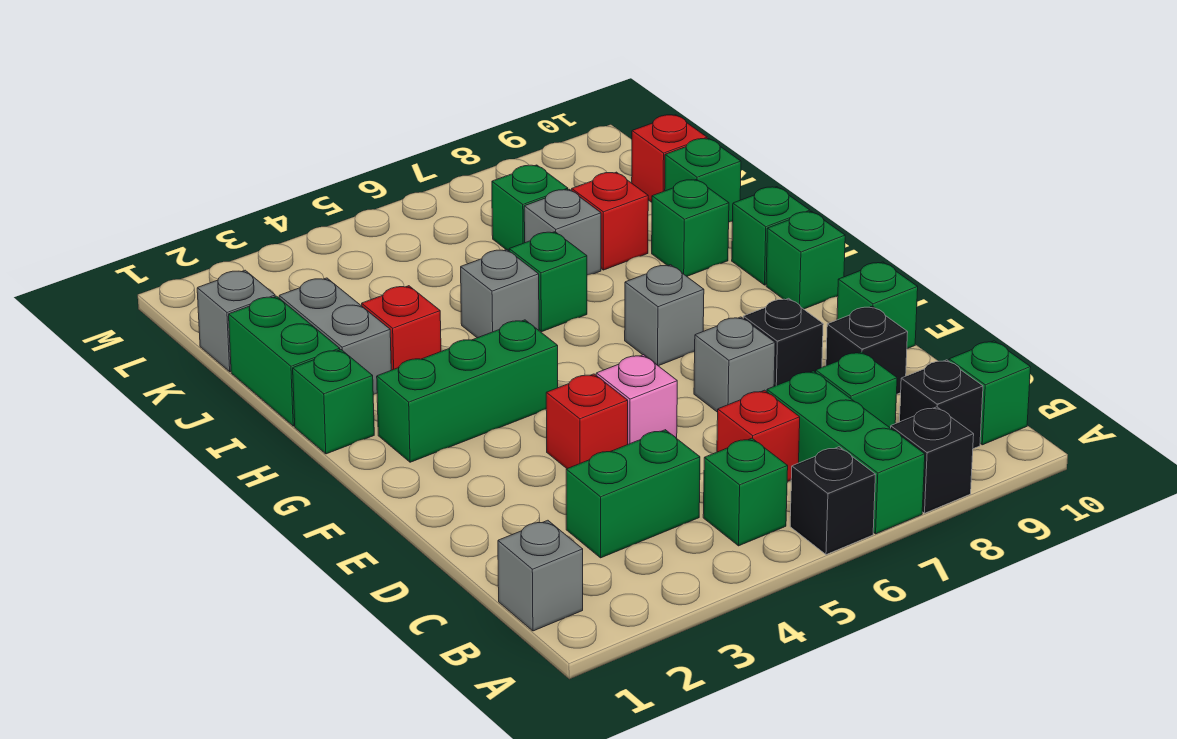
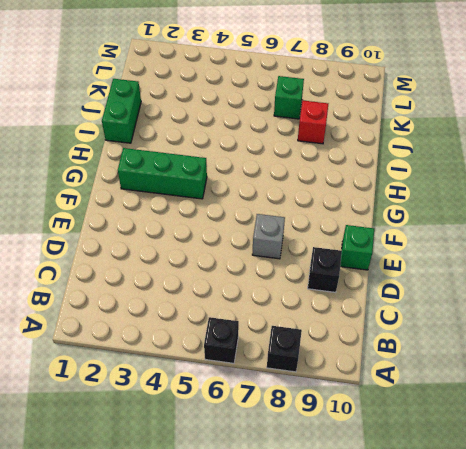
none -> green 1x3 brick [767,371,925,534]
none -> grey 1x1 brick [498,520,583,631]
none -> green 1x1 brick [703,438,788,546]
none -> black 1x1 brick [900,360,983,449]

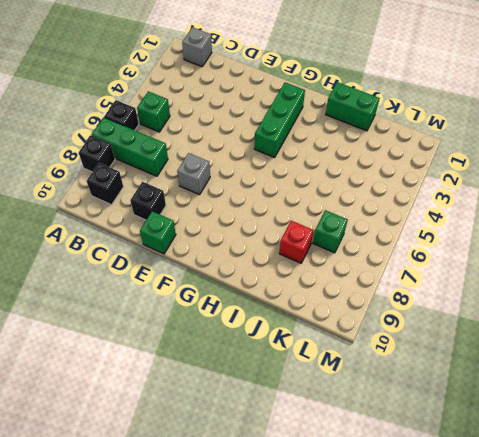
none -> green 1x1 brick [949,341,1031,445]
none -> green 1x2 brick [566,430,700,558]
none -> red 1x1 brick [717,390,800,482]
none -> green 1x1 brick [816,352,897,428]

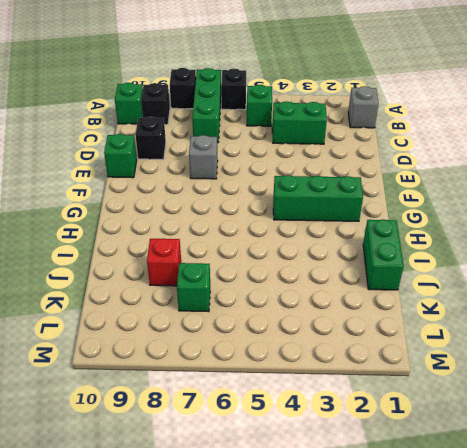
none -> red 1x1 brick [717,390,800,482]
none -> green 1x1 brick [816,352,897,428]
none -> red 1x1 brick [546,374,628,469]
none -> pink 1x1 brick [596,355,677,444]

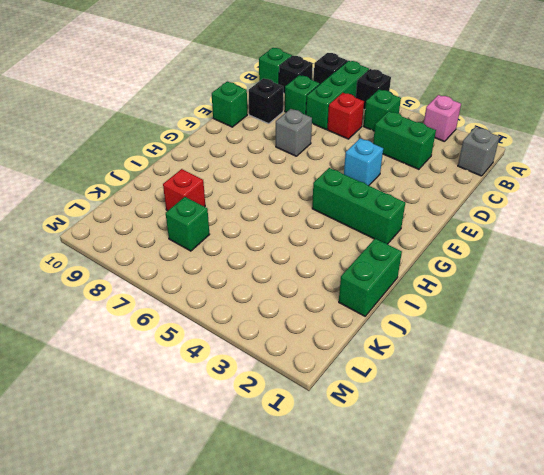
pink 1x1 brick [424,95,461,142] -> pink 1x1 brick moved to [596,355,677,444]
cyan 1x1 brick [344,138,383,186] -> red 1x1 brick [546,374,628,469]
none -> black 1x1 brick [743,298,823,386]
none -> grey 1x1 brick [625,265,704,366]
none -> green 1x1 brick [766,211,845,309]
none -> green 1x1 brick [293,350,374,454]

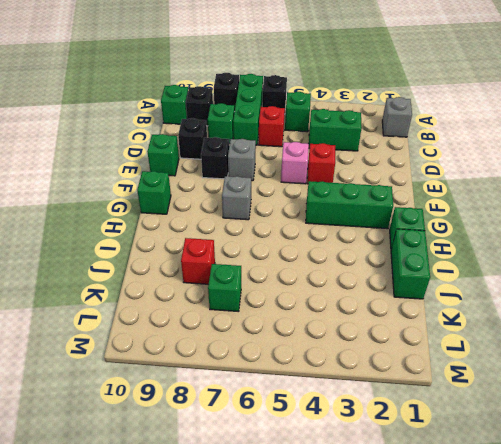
none -> green 1x1 brick [732,187,810,285]
none -> grey 1x2 brick [279,278,391,395]
none -> red 1x1 brick [362,286,441,370]
none -> grey 1x1 brick [461,250,539,338]

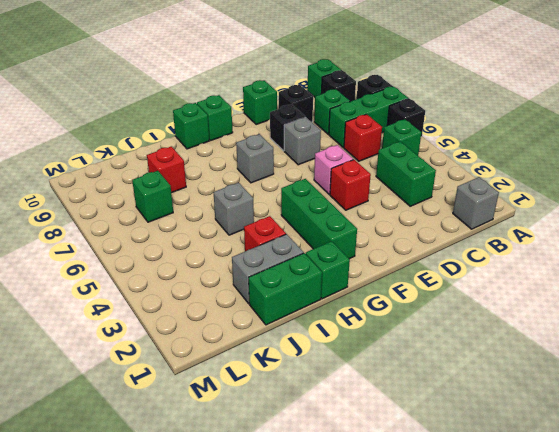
none -> green 1x1 brick [509,232,587,332]
none -> green 1x1 brick [652,180,729,276]
none -> grey 1x1 brick [524,189,601,275]
none -> green 1x1 brick [665,139,741,222]

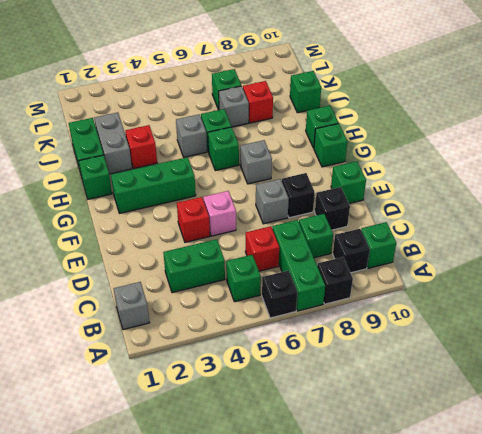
green 1x1 brick [208,127,239,171] -> green 1x1 brick moved to [652,180,729,276]
none -> grey 1x1 brick [197,270,275,372]
none -> red 1x1 brick [632,115,707,202]

